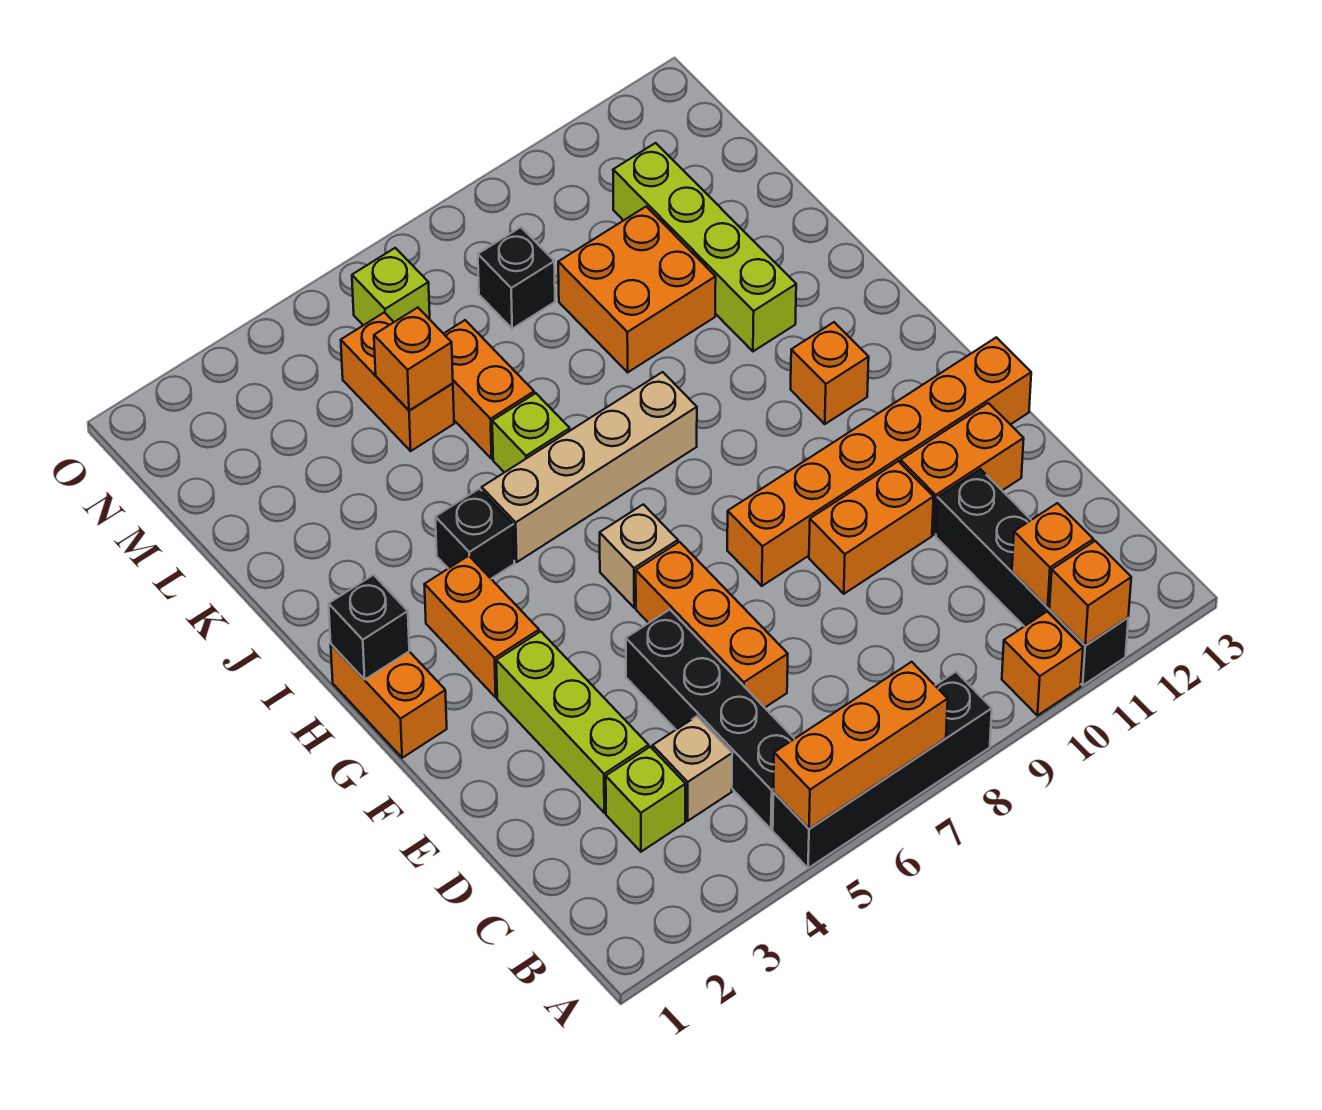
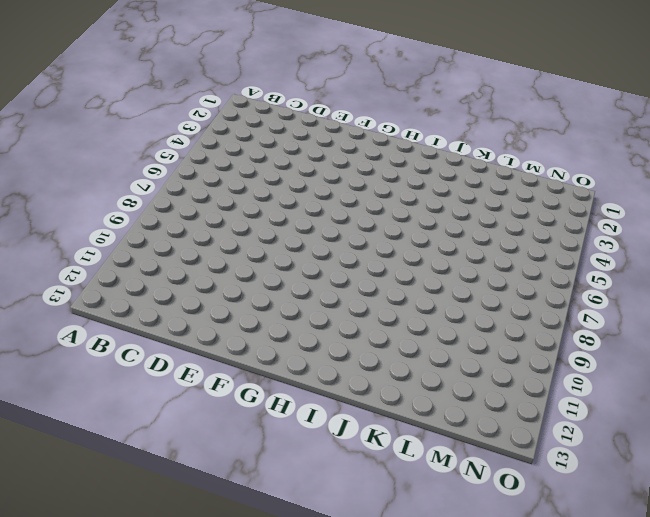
none -> black 1x4 brick [773,672,992,868]
none -> orange 1x1 brick [1002,612,1083,716]
none -> black 1x4 brick [936,469,1128,685]

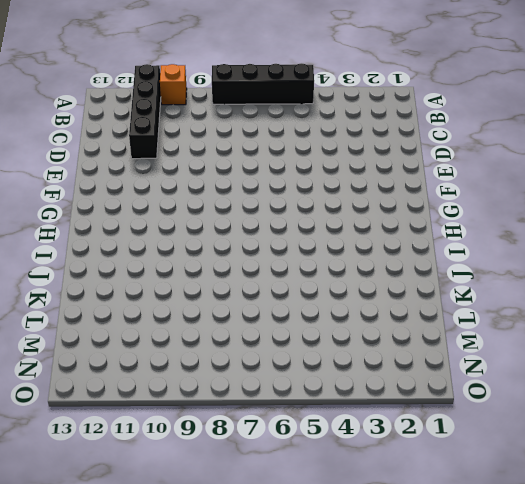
none -> black 1x4 brick [626,610,794,829]
none -> lime 1x1 brick [606,747,686,852]
none -> tan 1x1 brick [653,716,732,821]

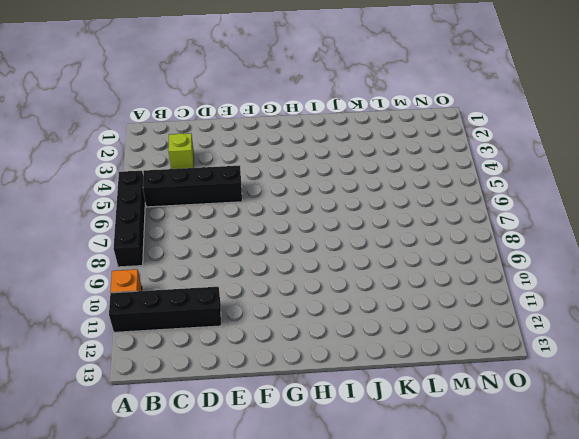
none -> tan 1x1 brick [653,716,732,821]
none -> lime 1x3 brick [496,631,649,813]
none -> orange 1x3 brick [636,542,788,708]

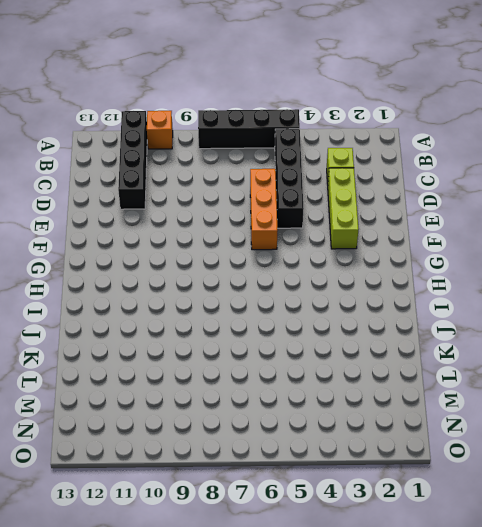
none -> tan 1x1 brick [653,716,732,821]
none -> orange 1x2 brick [809,461,934,594]
none -> orange 1x2 brick [901,403,1024,535]

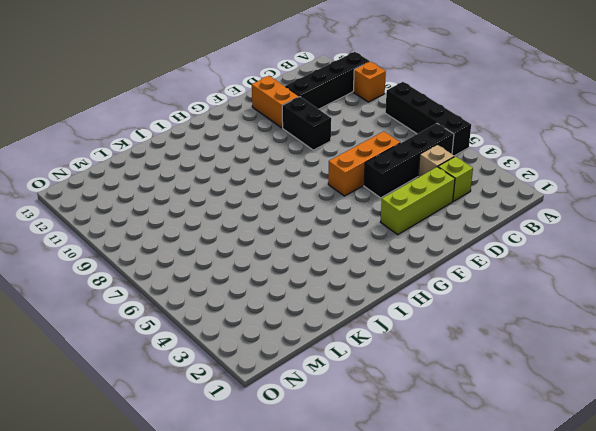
black 1x2 brick [282,97,331,150] -> orange 1x2 brick [809,461,934,594]
none -> orange 1x6 brick [727,337,1031,586]
none -> orange 1x2 brick [331,644,447,758]
none -> orange 1x2 brick [424,556,539,697]

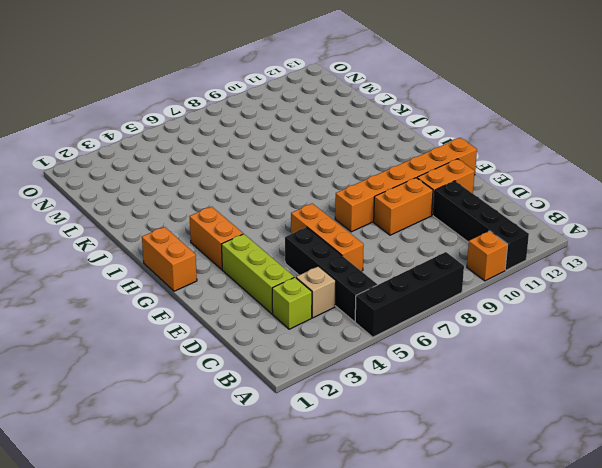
none -> tan 1x1 brick [600,504,678,608]
none -> orange 1x1 brick [791,322,869,424]
none -> black 1x1 brick [435,489,514,579]

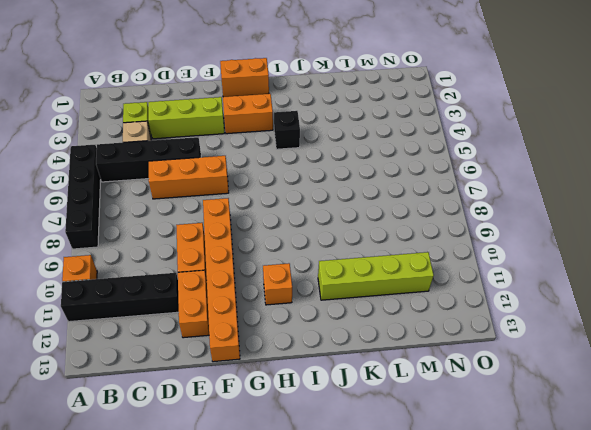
none -> tan 1x1 brick [600,504,678,608]
none -> tan 1x4 brick [482,372,697,562]
none -> lime 1x1 brick [492,393,570,472]

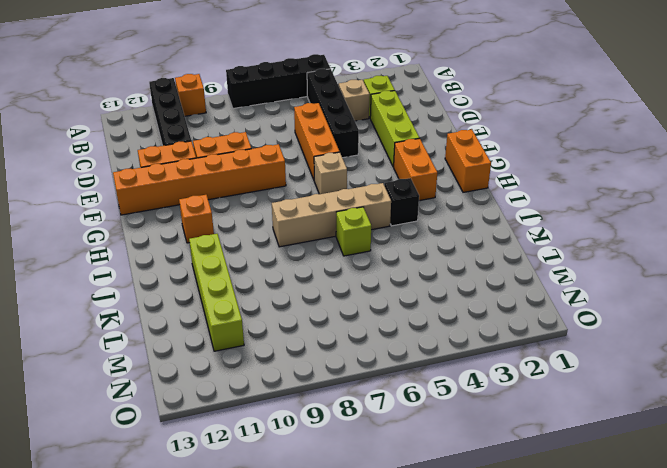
none -> orange 1x2 brick [444,320,534,459]
none -> orange 2x2 brick [558,207,716,372]
none -> orange 1x2 brick [341,312,454,451]

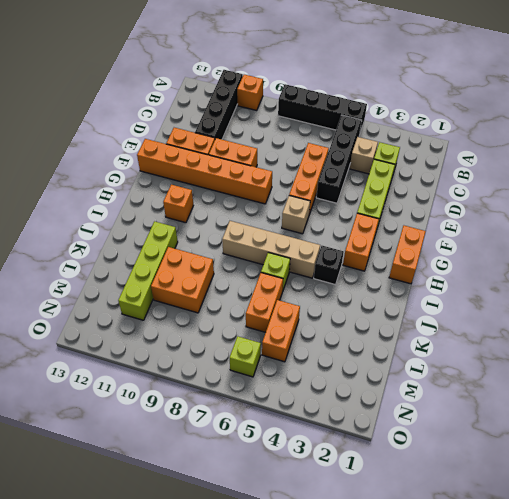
none -> black 1x1 brick [478,227,555,329]
none -> orange 1x3 brick [773,662,948,829]
none -> orange 1x1 brick [1049,541,1131,646]

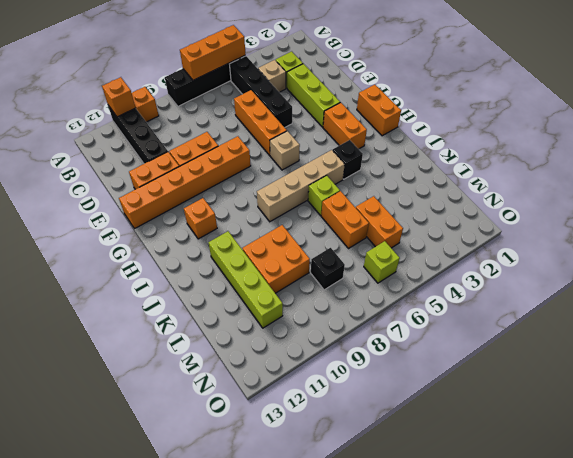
none -> orange 1x1 brick [1012,503,1093,608]
none -> black 1x1 brick [329,575,409,680]
none -> orange 1x1 brick [374,308,453,410]

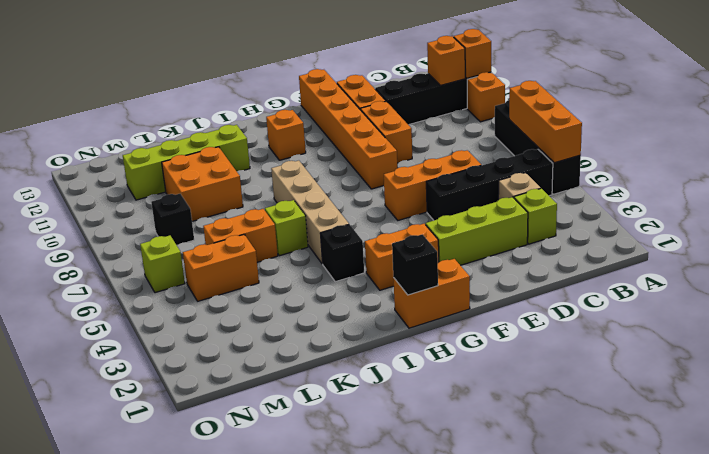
none -> tan 1x1 brick [600,504,678,608]
none -> orange 1x1 brick [374,308,453,410]

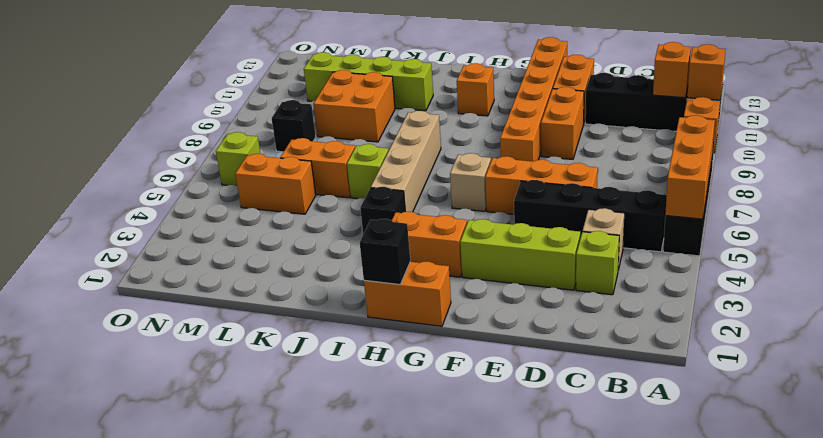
none -> orange 1x1 brick [374,308,453,410]

